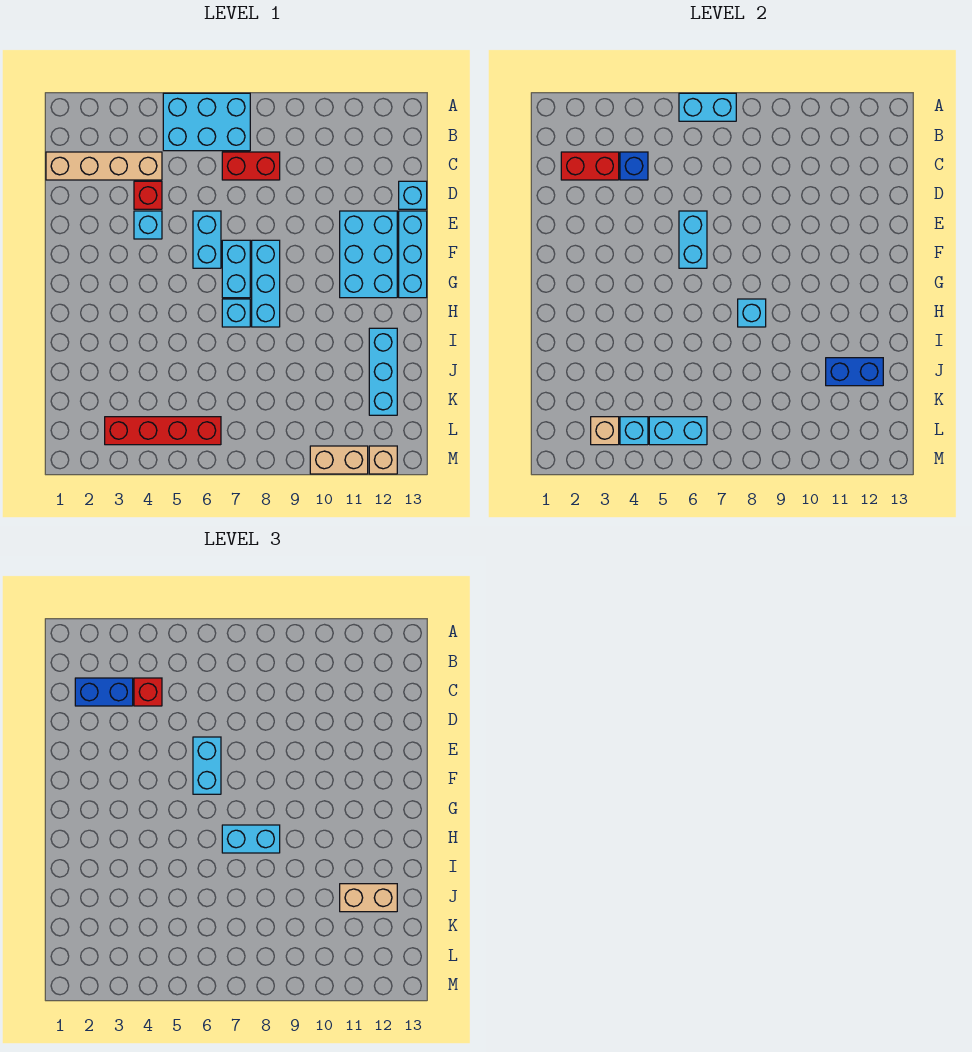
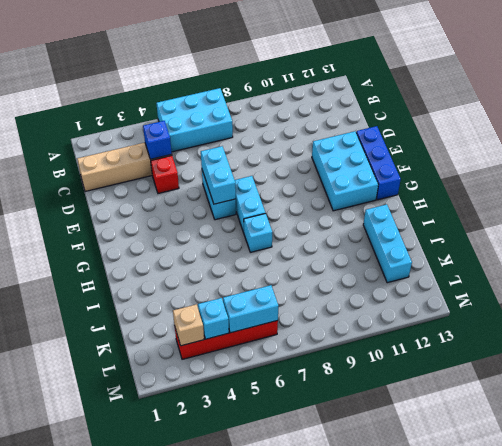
blue 1x3 brick [356,126,401,200] -> cyan 1x3 brick [399,211,427,298]
none -> red 1x2 brick [222,152,280,180]
none -> cyan 1x1 brick [399,181,427,209]
none -> cyan 1x1 brick [134,211,162,239]
none -> cyan 1x3 brick [252,240,280,327]

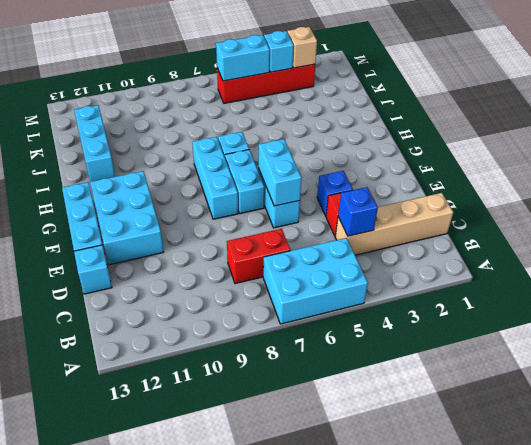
blue 1x1 brick [317,171,353,216] -> cyan 1x1 brick [134,211,162,239]
none -> tan 1x2 brick [310,446,368,474]
none -> tan 1x1 brick [369,446,397,474]
none -> cyan 1x2 brick [679,93,736,121]
none -> red 1x2 brick [561,152,619,180]

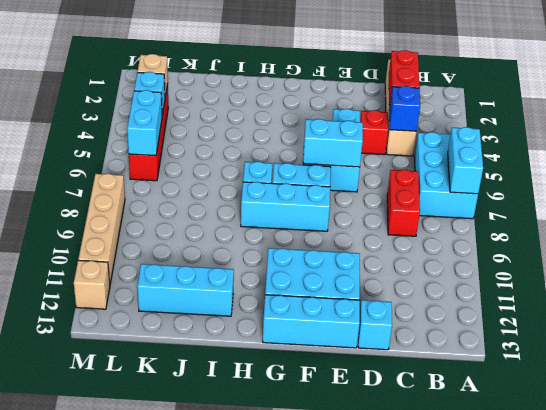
tan 1x4 brick [78,174,125,283] -> tan 1x2 brick [310,446,368,474]
none -> cyan 1x1 brick [738,299,766,327]
none -> blue 1x2 brick [826,358,883,386]
none -> blue 1x2 brick [75,678,133,706]
none -> red 1x1 brick [134,678,162,706]

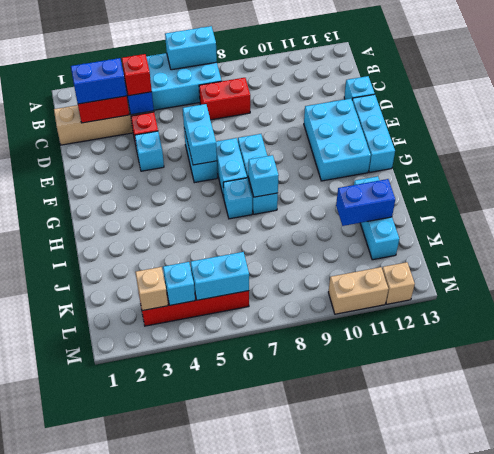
none -> cyan 1x2 brick [193,737,221,794]
none -> cyan 1x2 brick [222,825,280,853]
none -> tan 1x2 brick [340,884,397,912]

